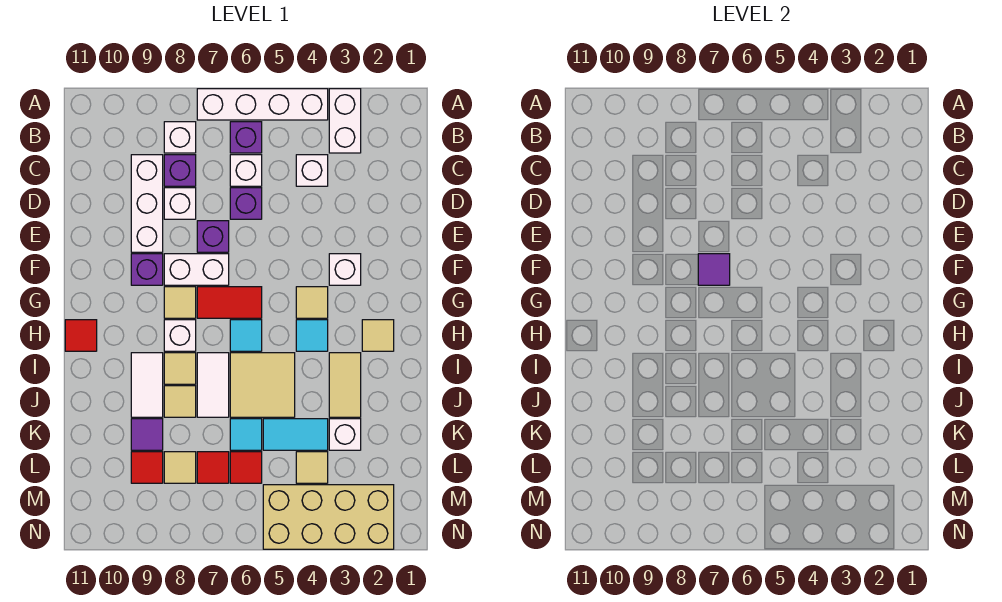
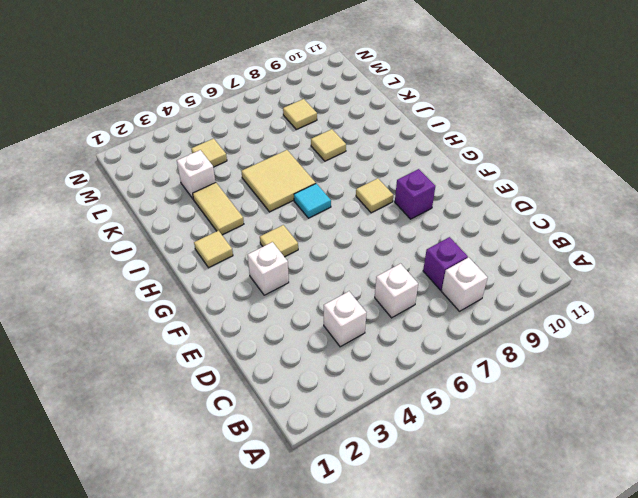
none -> white 1x2 brick [329,89,361,153]
none -> white 1x4 brick [197,89,328,120]
none -> purple 1x1 brick [230,122,262,153]
none -> white 1x3 brick [131,155,163,252]

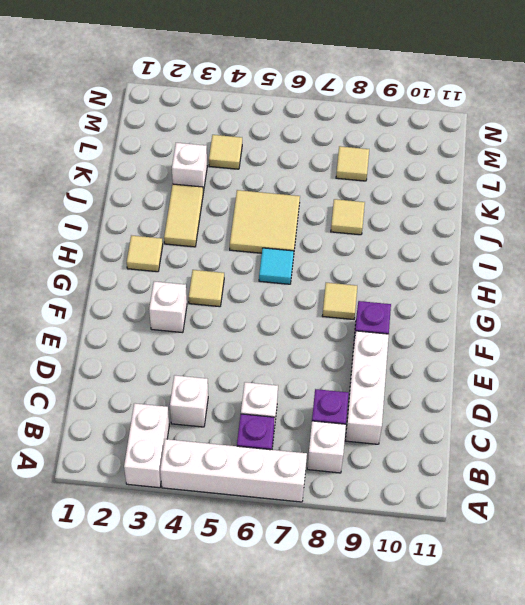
none -> purple 1x1 brick [230,188,262,219]
none -> white 1x1 brick [164,188,196,219]
none -> purple 1x1 brick [197,221,229,252]
none -> white 1x2 brick [164,254,229,285]

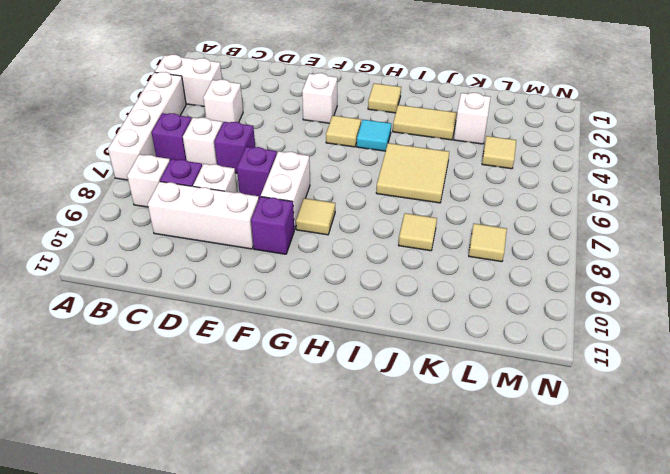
none -> red 1x2 tile [197,287,262,318]
none -> cyan 1x1 tile [230,320,262,351]
none -> white 1x1 brick [164,320,196,351]
none -> red 1x1 tile [65,320,97,351]

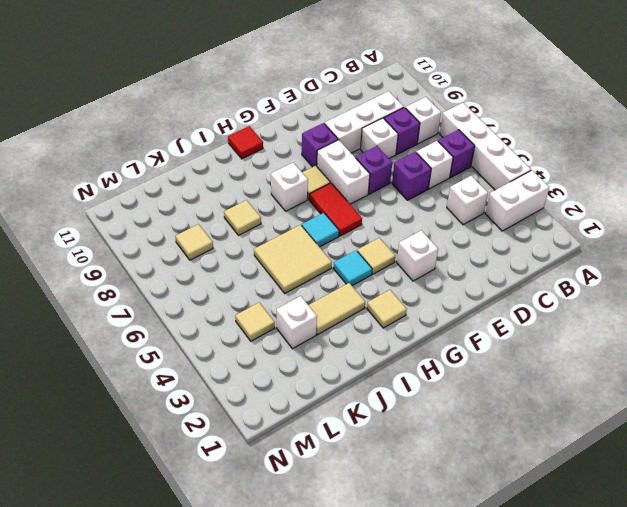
none -> white 1x2 tile [197,353,229,417]
none -> tan 1x1 tile [164,353,196,384]
none -> white 1x2 tile [131,353,163,417]
none -> cyan 1x2 tile [263,419,328,450]

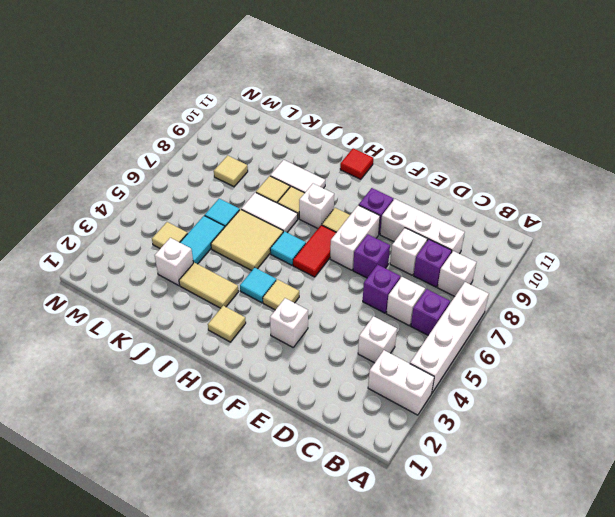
none -> purple 1x1 tile [131,419,163,450]
none -> red 1x1 tile [230,452,262,483]
none -> red 1x1 tile [197,452,229,483]
none -> red 1x1 tile [131,452,163,483]

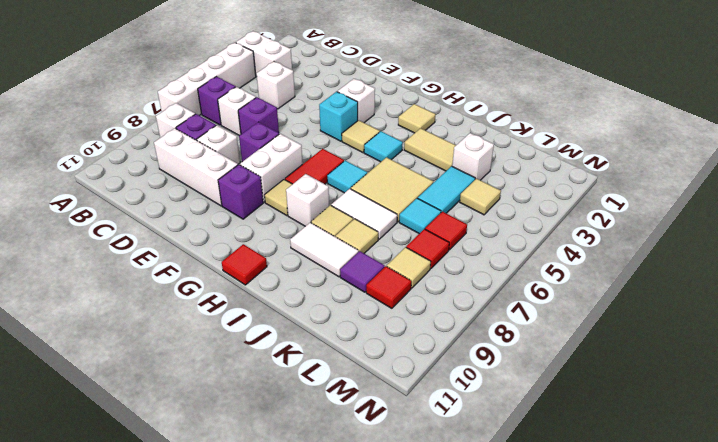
cyan 1x1 brick [319,92,358,141] -> none
none -> tan 2x4 brick [263,485,394,549]
none -> purple 1x1 tile [698,254,730,285]

